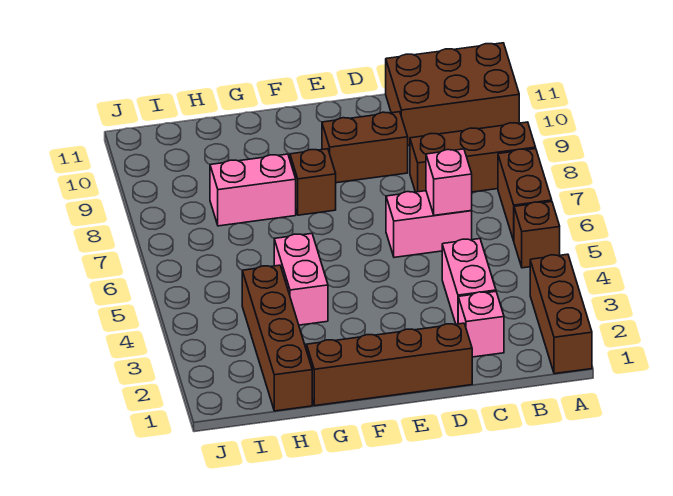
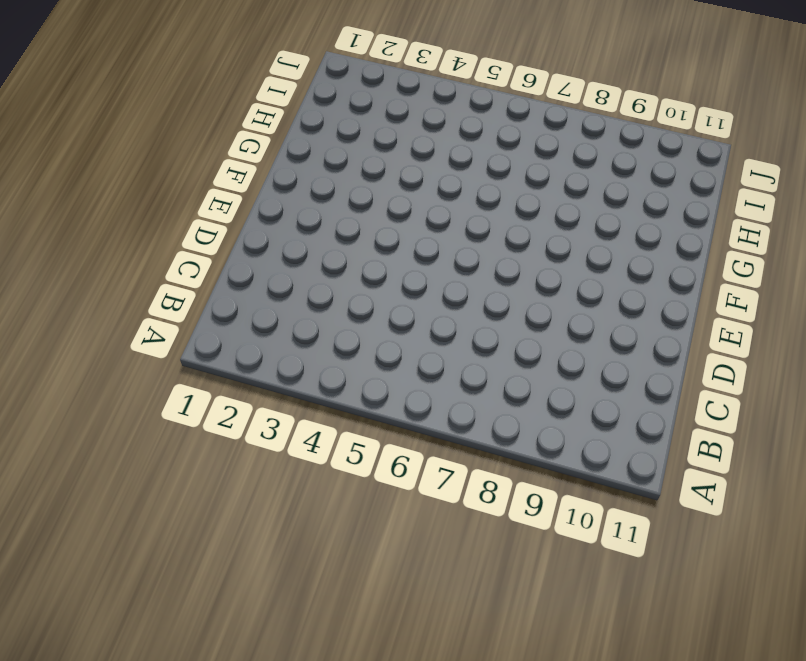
none -> brown 1x3 brick [530,254,592,374]
none -> brown 1x1 brick [514,201,560,268]
none -> brown 1x2 brick [498,149,552,241]

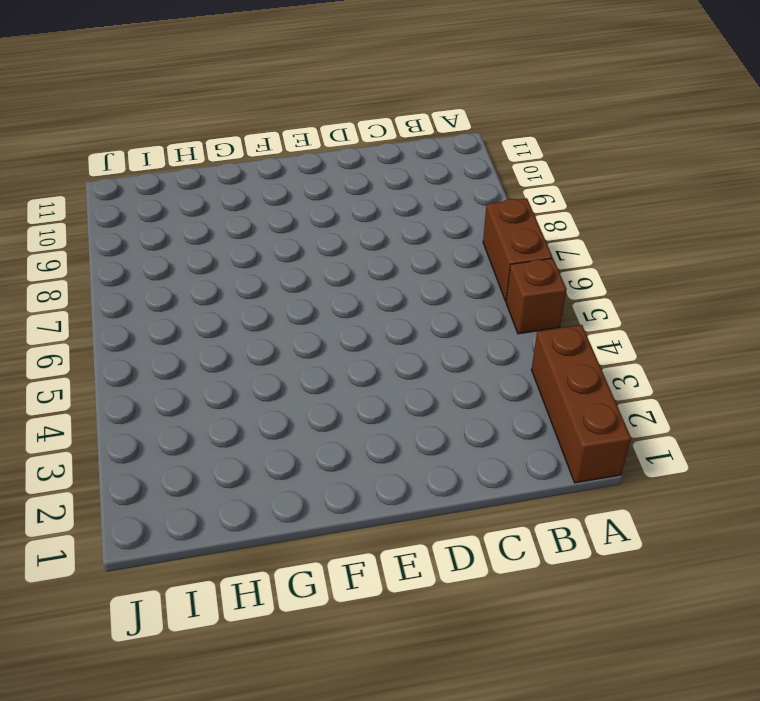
none -> brown 1x3 brick [410,122,536,192]
none -> brown 2x3 brick [386,43,519,146]
none -> pink 1x1 brick [458,292,504,357]

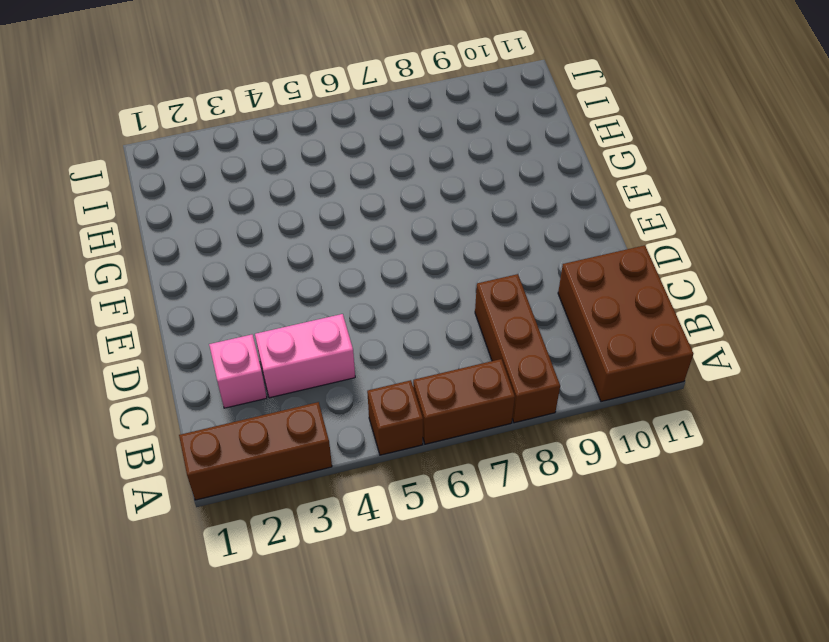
none -> pink 1x2 brick [386,191,472,257]
none -> brown 1x4 brick [307,323,472,406]
none -> brown 1x2 brick [322,112,408,183]

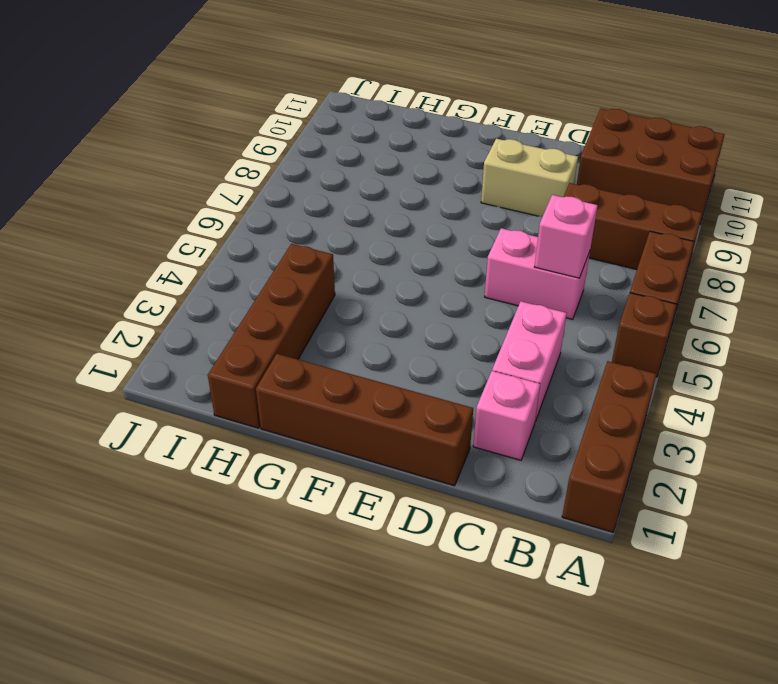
tan 1x2 brick [481,139,578,217] -> brown 1x2 brick [322,112,408,183]
none -> brown 1x1 brick [290,149,336,215]
none -> pink 1x2 brick [274,234,328,325]
none -> pink 1x2 brick [210,154,296,226]

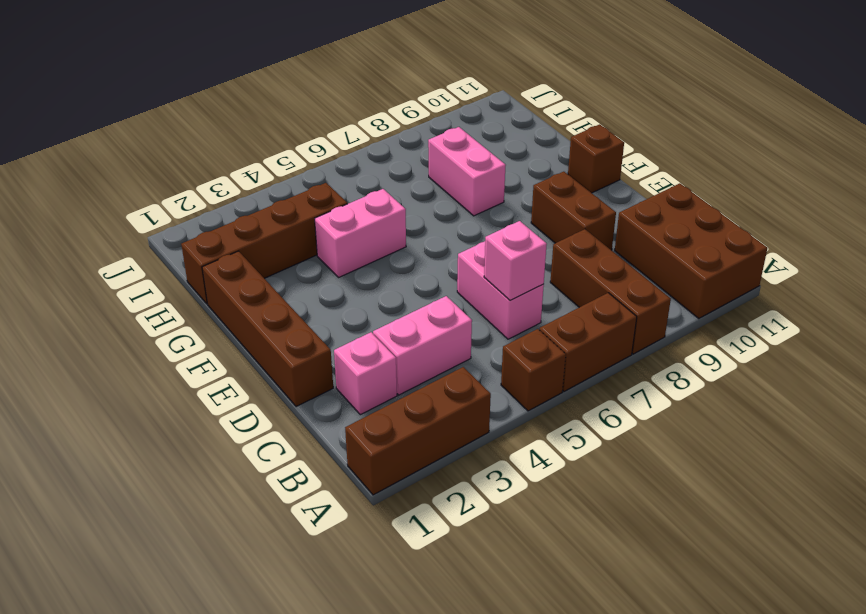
brown 1x1 brick [568,124,624,193] -> brown 1x1 brick moved to [290,149,336,215]

